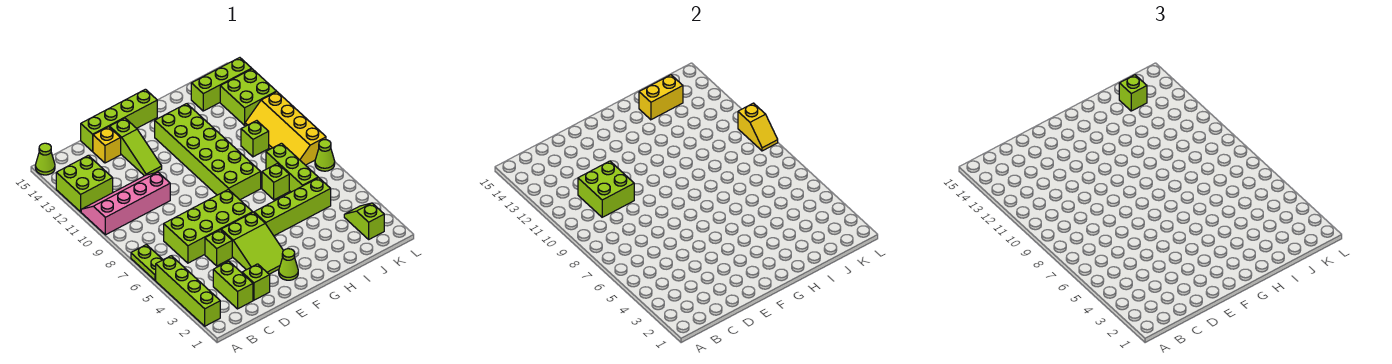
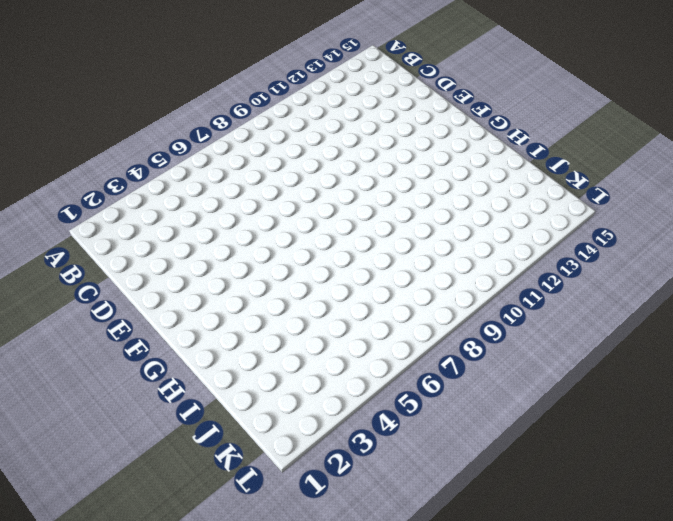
none -> lime 1x4 brick [156,256,220,326]
none -> lime 1x2 plate [131,245,163,280]
none -> pink 2x4 slope [81,172,170,235]

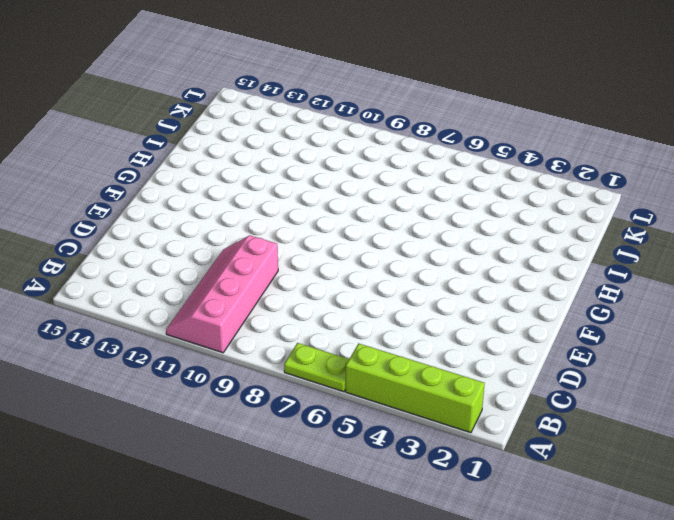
none -> lime 2x2 brick [56,155,113,212]
none -> lime 1x1 cone [35,143,55,175]
none -> lime 1x2 brick [213,261,253,309]

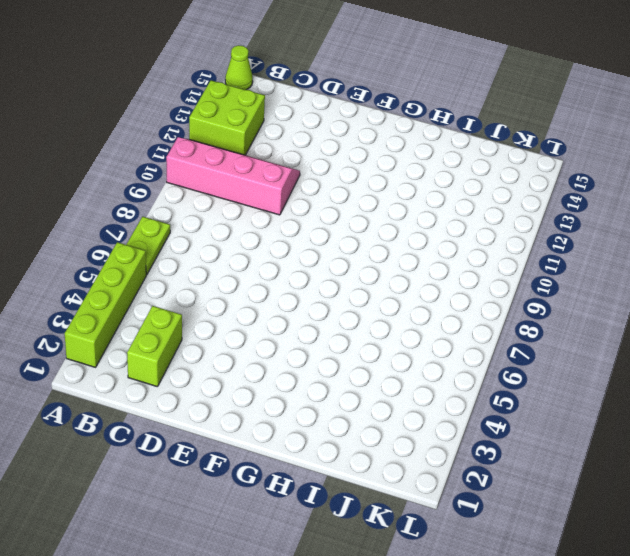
none -> lime 2x4 brick [164,189,253,263]
none -> lime 1x1 brick [242,264,270,300]
none -> lime 1x1 brick [205,230,232,266]

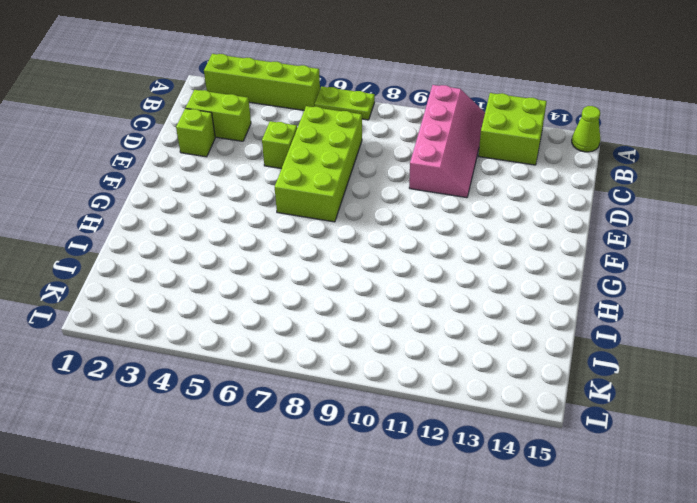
none -> yellow 1x1 brick [93,127,121,163]
none -> lime 1x4 brick [81,89,157,151]
none -> lime 2x3 slope [221,212,283,274]

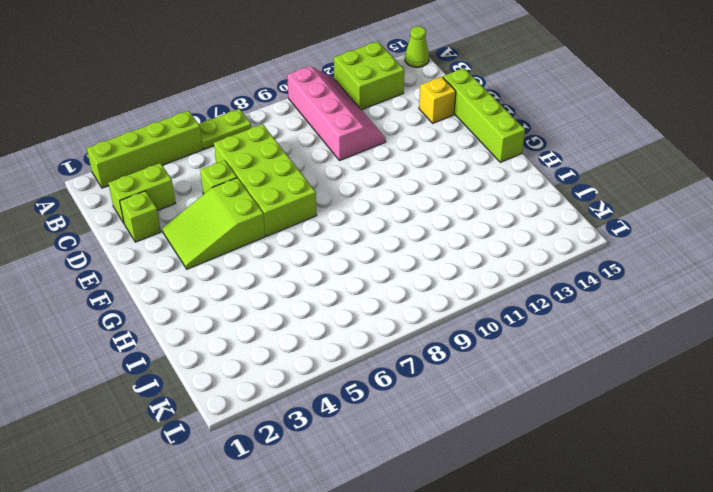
none -> lime 1x3 slope [110,118,162,176]
none -> lime 1x1 cone [279,249,298,280]
none -> lime 1x4 brick [254,178,331,236]

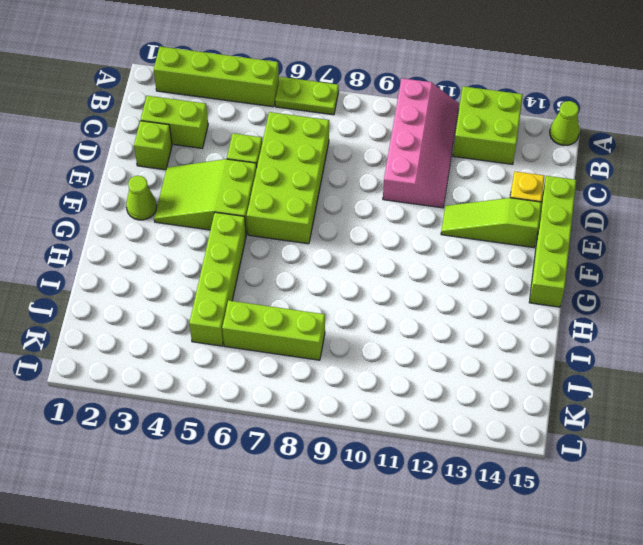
none -> lime 2x6 brick [155,104,261,200]
none -> lime 1x1 brick [262,164,289,200]
none -> lime 1x1 brick [241,121,269,157]

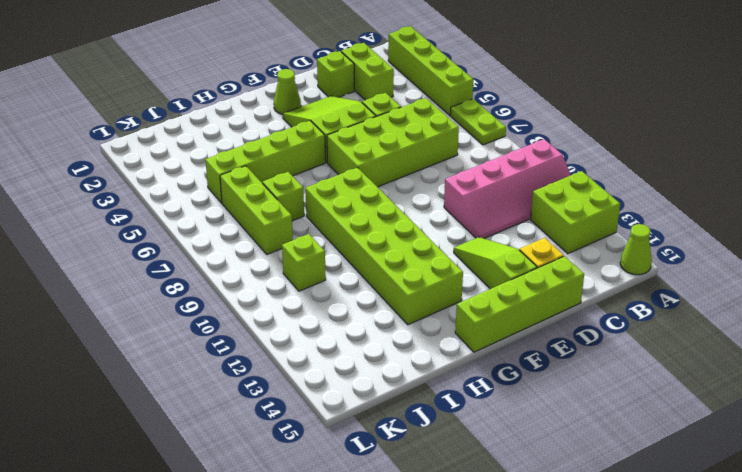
none -> lime 1x3 brick [191,58,252,111]
none -> lime 1x2 slope [344,203,384,239]
none -> yellow 2x4 slope [245,92,326,165]

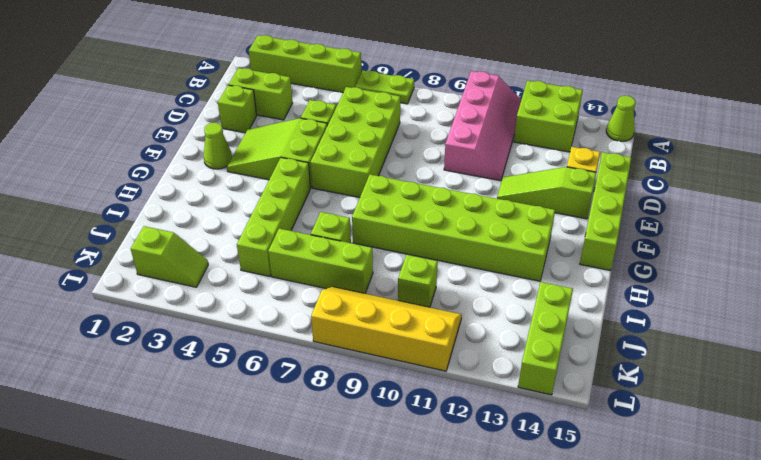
none -> lime 2x2 brick [220,69,277,125]
none -> lime 1x1 cone [315,140,335,171]
none -> lime 2x2 brick [578,161,634,217]

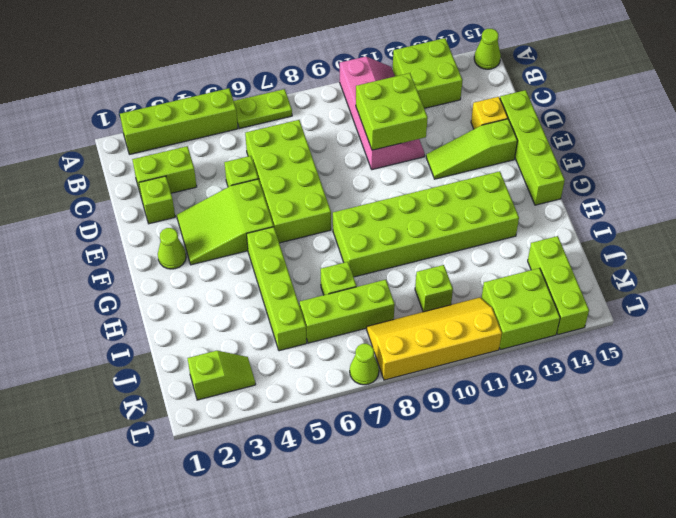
none -> yellow 1x2 brick [639,75,683,120]
none -> yellow 1x2 slope [738,103,778,151]
none -> lime 1x1 brick [1119,75,1147,111]

